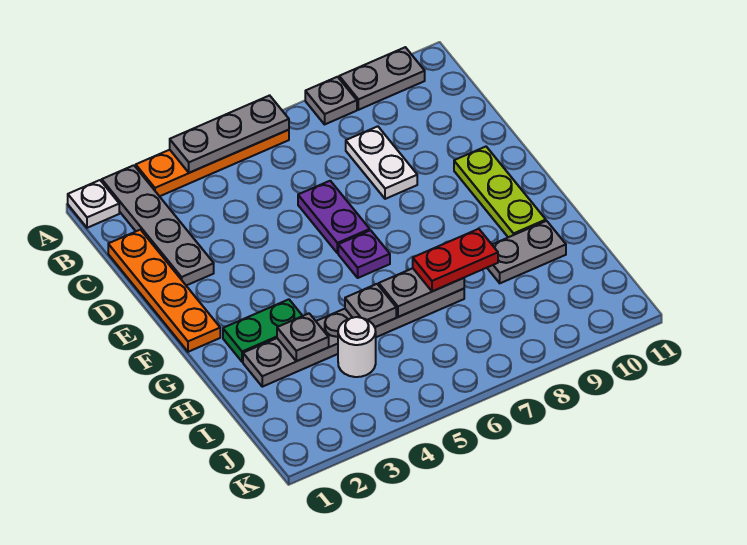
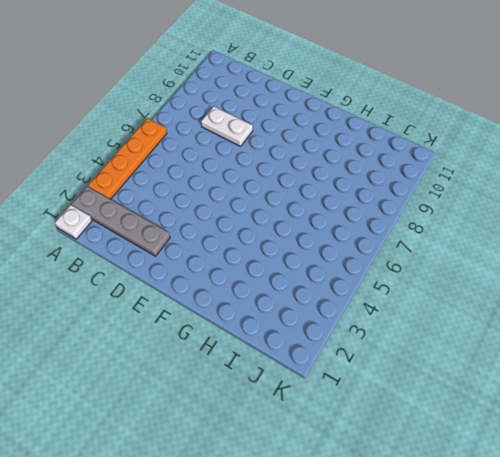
none -> grey 1x1 plate [305,77,357,124]
none -> grey 1x2 plate [339,47,425,110]
none -> orange 1x4 plate [108,230,220,352]

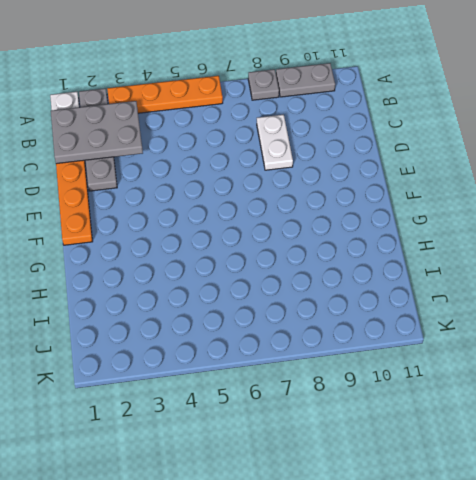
grey 2x3 plate [51,101,143,164] -> none
none -> purple 1x2 plate [298,181,370,253]
none -> lime 1x3 plate [454,147,546,237]
none -> purple 1x1 plate [338,230,390,278]

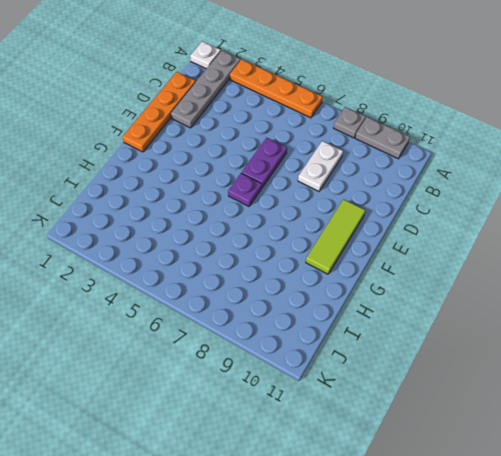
lime 1x3 tile [306,199,365,274] -> lime 1x3 plate [454,147,546,237]
none -> green 1x2 plate [223,299,302,362]
none -> grey 1x6 plate [243,289,464,387]
none -> grey 1x2 plate [487,221,566,283]

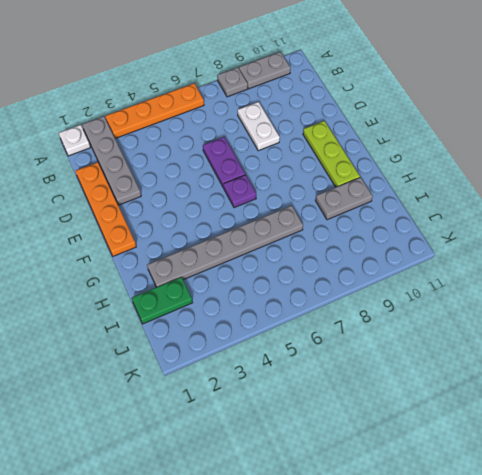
green 1x2 plate [132,277,193,324] -> green 1x2 plate moved to [223,299,302,362]
none -> white 1x1 round brick [338,317,376,377]
none -> grey 1x3 plate [170,95,289,173]
none -> grey 1x1 plate [277,314,329,361]

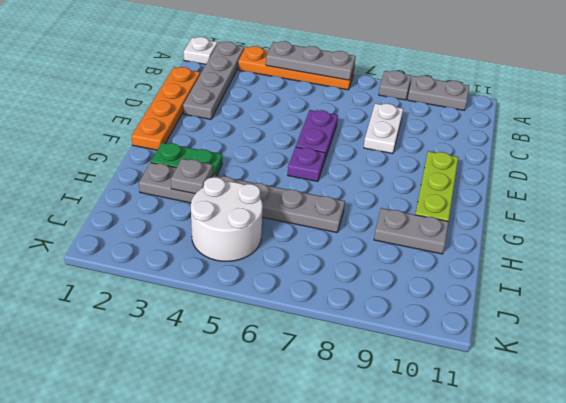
white 2x2 round brick [191,177,263,261] -> white 1x1 round brick [338,317,376,377]
none -> grey 1x1 plate [345,284,396,327]
none -> grey 1x2 plate [379,268,464,317]
none -> red 1x2 plate [413,229,498,291]

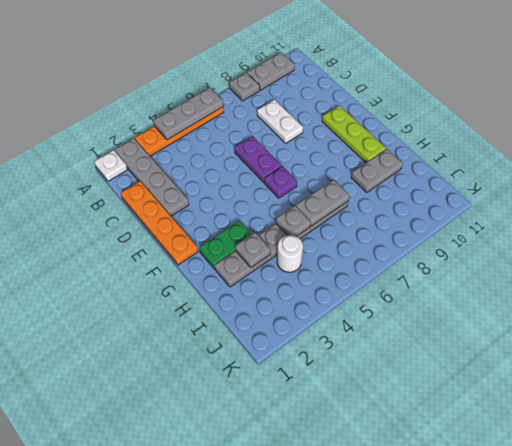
none -> red 1x2 plate [413,229,498,291]

